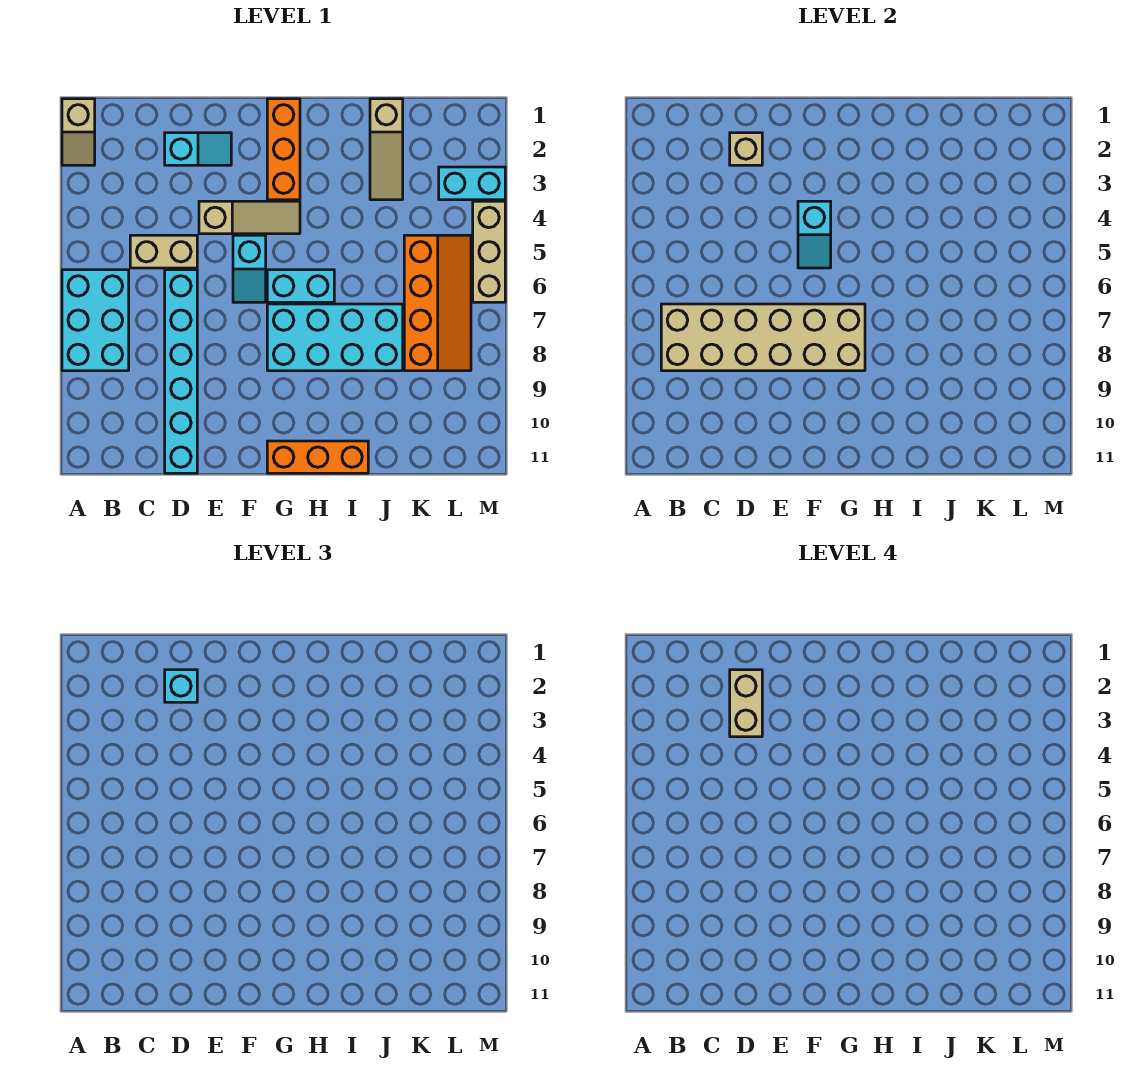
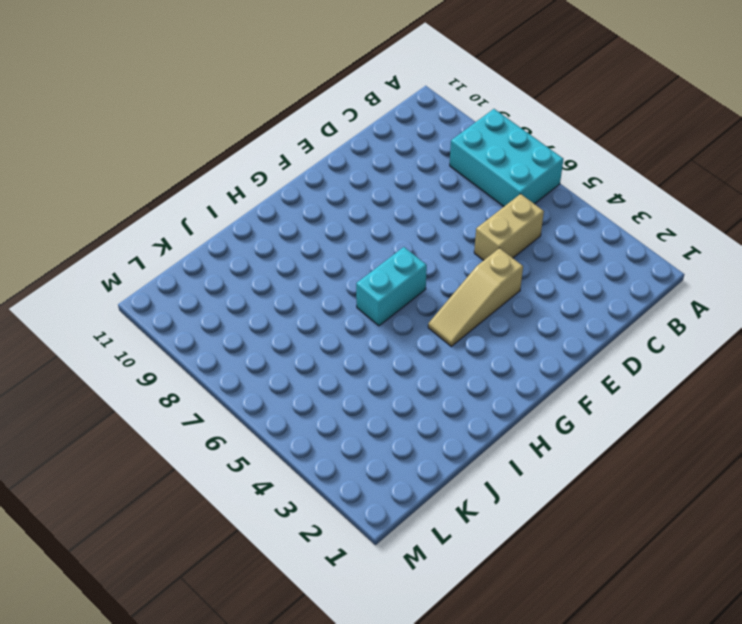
none -> tan 1x2 slope [62,99,95,165]
none -> cyan 1x2 slope [165,133,231,165]
none -> cyan 1x6 brick [165,270,197,473]

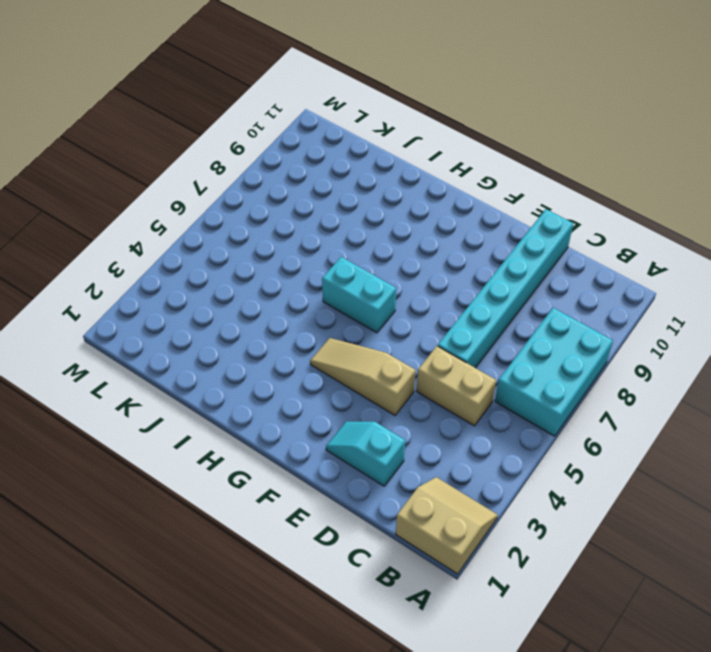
tan 2x2 slope [396,477,498,574] -> tan 1x2 slope [62,99,95,165]
none -> cyan 1x2 slope [233,235,266,302]
none -> orange 1x3 brick [267,99,300,200]
none -> cyan 2x4 brick [267,304,403,371]

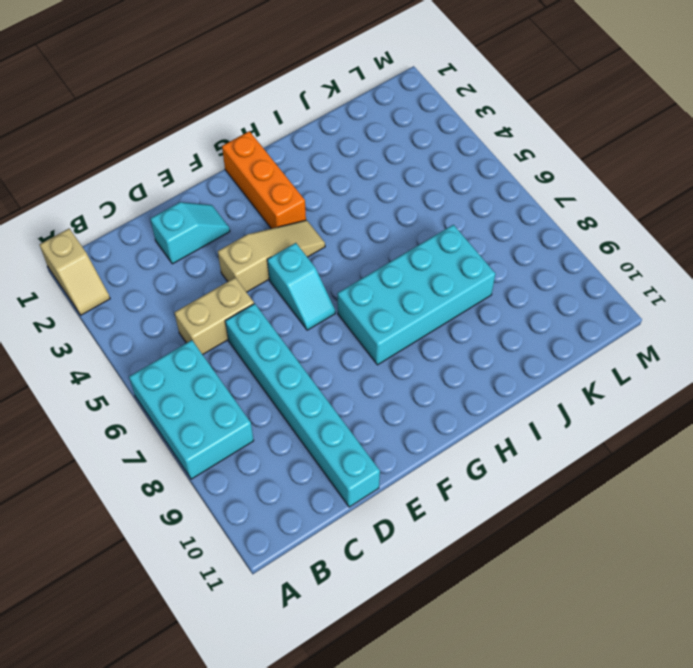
none -> cyan 1x2 brick [267,270,334,302]
none -> orange 1x3 brick [267,441,368,473]
none -> tan 1x3 slope [370,99,403,200]

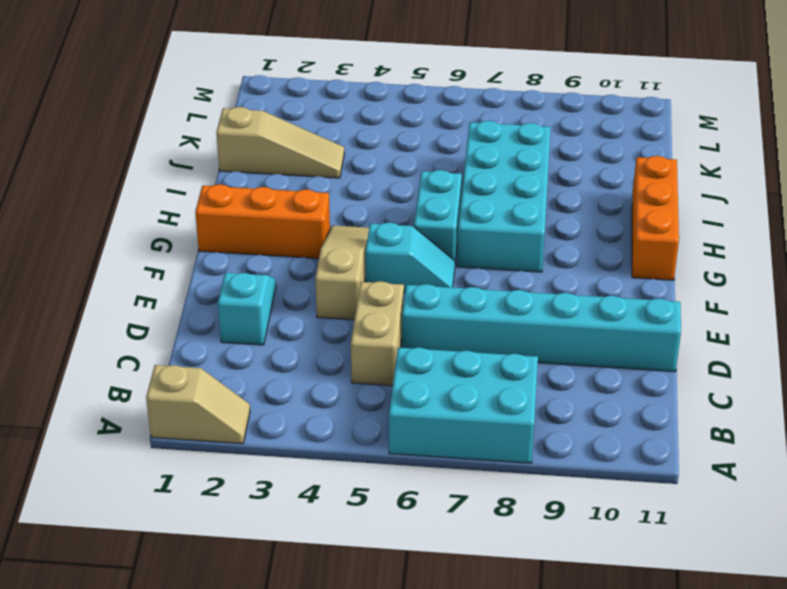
none -> orange 2x4 slope [404,235,471,371]
none -> cyan 1x2 brick [439,167,505,200]
none -> tan 1x3 brick [473,201,505,302]

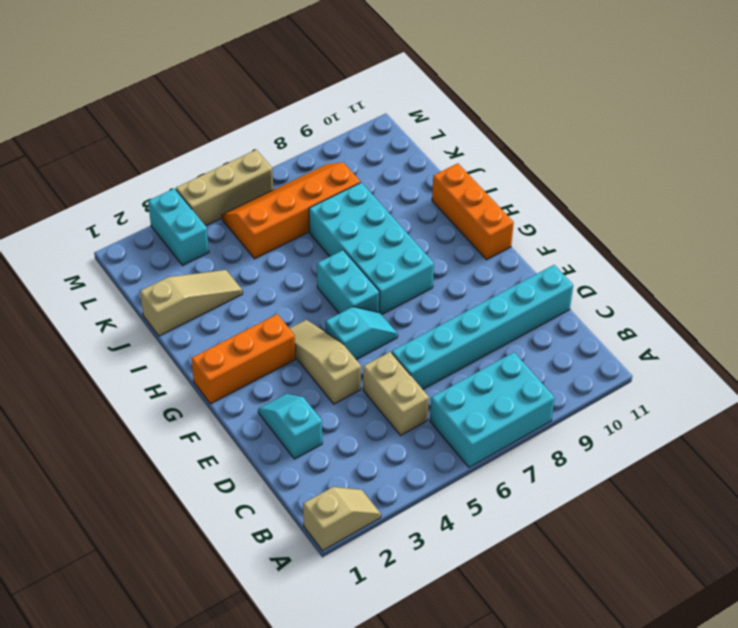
none -> tan 2x6 brick [661,304,865,371]
none -> tan 1x1 brick [730,133,762,165]
none -> cyan 1x2 slope [798,201,831,268]

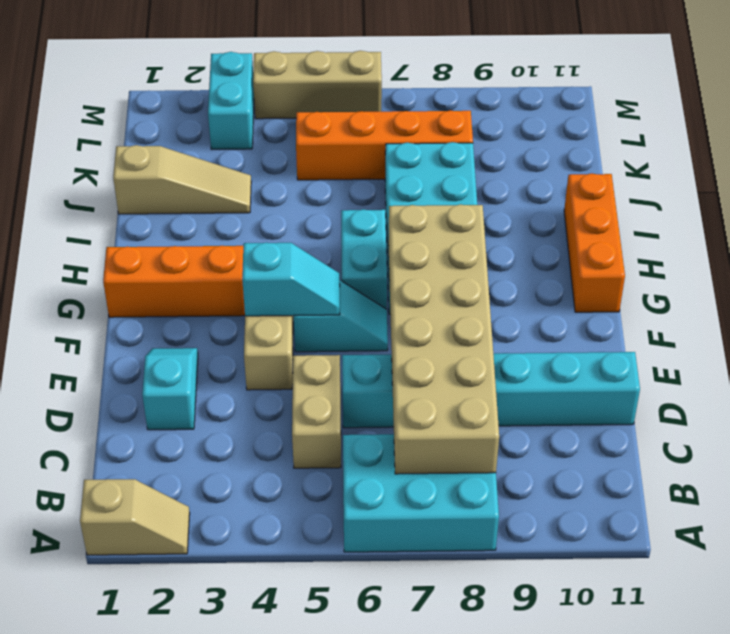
none -> tan 1x1 brick [730,133,762,165]
none -> cyan 1x1 brick [165,670,197,702]
none -> tan 1x2 brick [730,670,762,737]

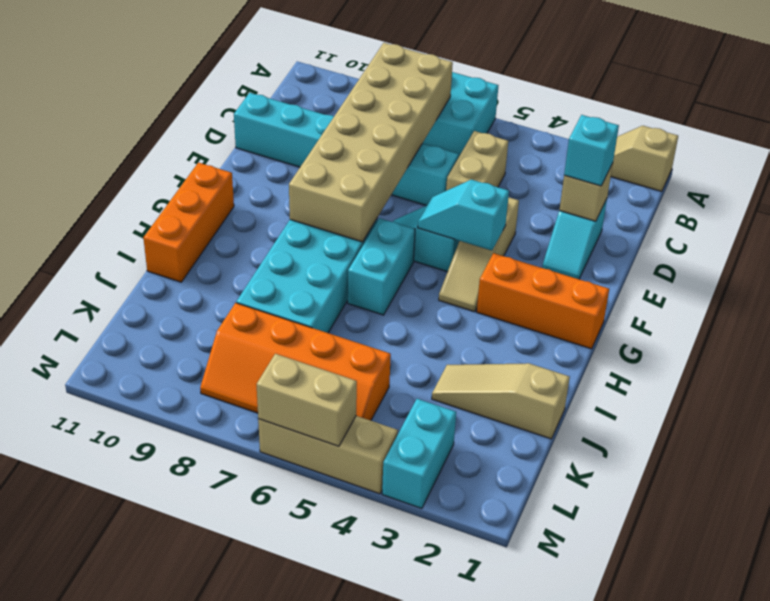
tan 1x2 brick [257,354,357,446] -> tan 1x2 brick moved to [730,670,762,737]

